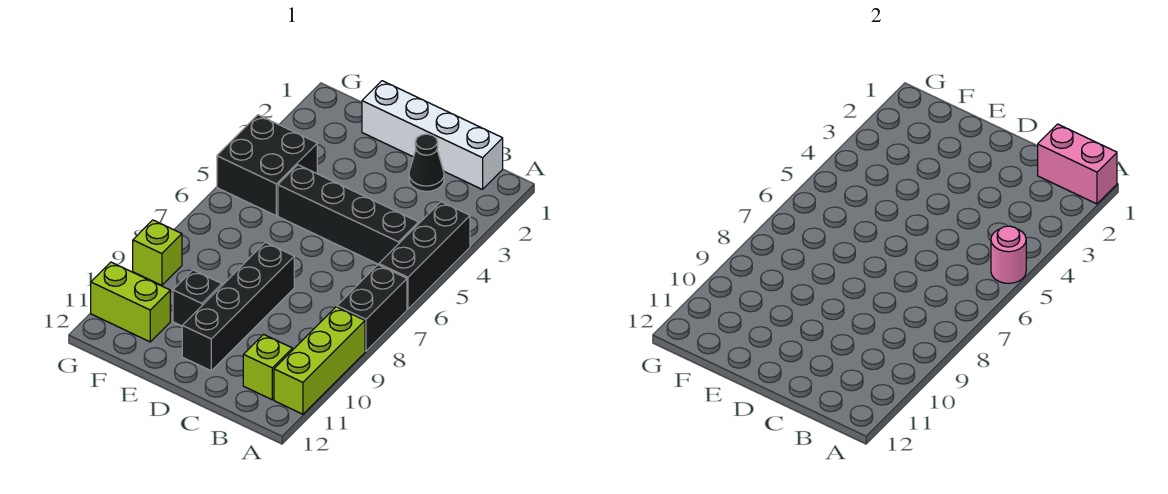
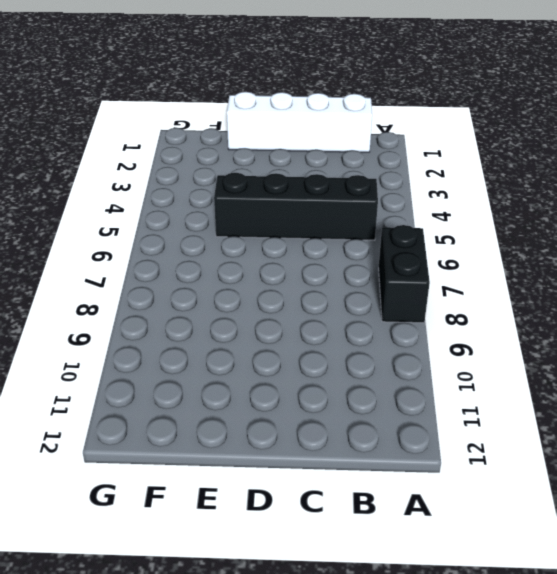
none -> black 1x3 brick [379,202,470,309]
none -> lime 1x3 brick [274,307,365,414]
none -> lime 1x1 brick [243,334,292,400]

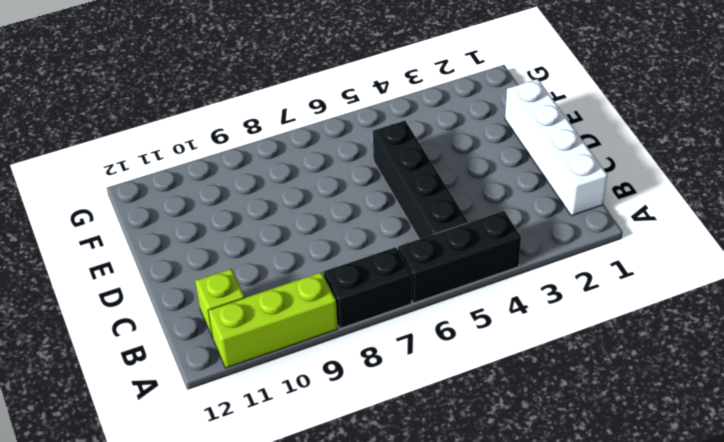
none -> black 1x1 cone [409,134,444,191]
none -> black 1x4 brick [182,242,294,371]
none -> black 1x1 brick [173,270,222,326]

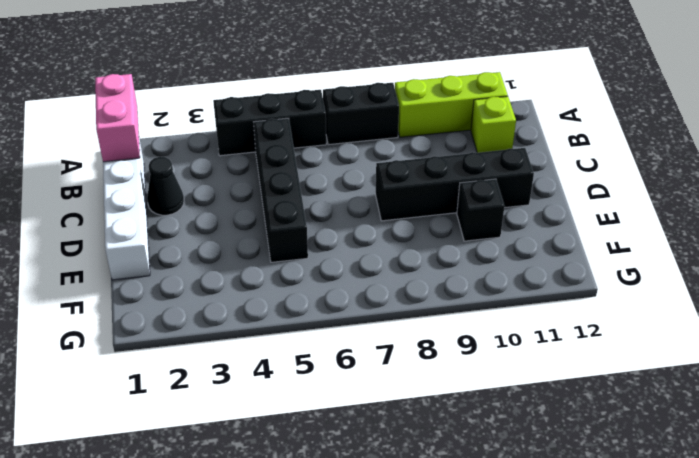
none -> black 2x2 brick [217,115,317,216]
none -> lime 1x2 brick [91,262,170,342]
none -> lime 1x1 brick [133,220,182,285]

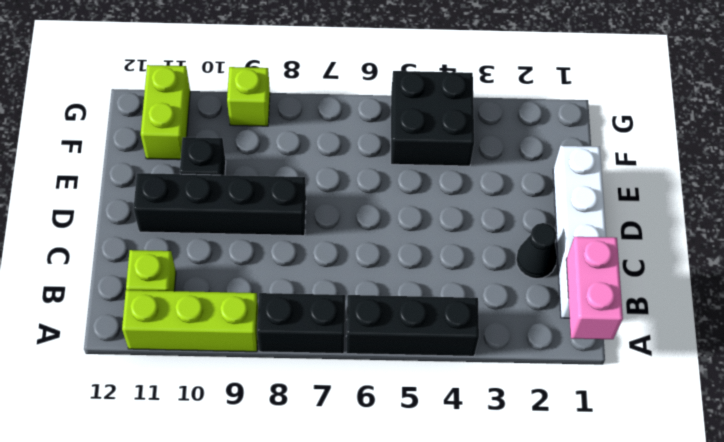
none -> black 1x4 brick [278,165,419,264]
none -> pink 1x1 round brick [991,226,1026,283]

